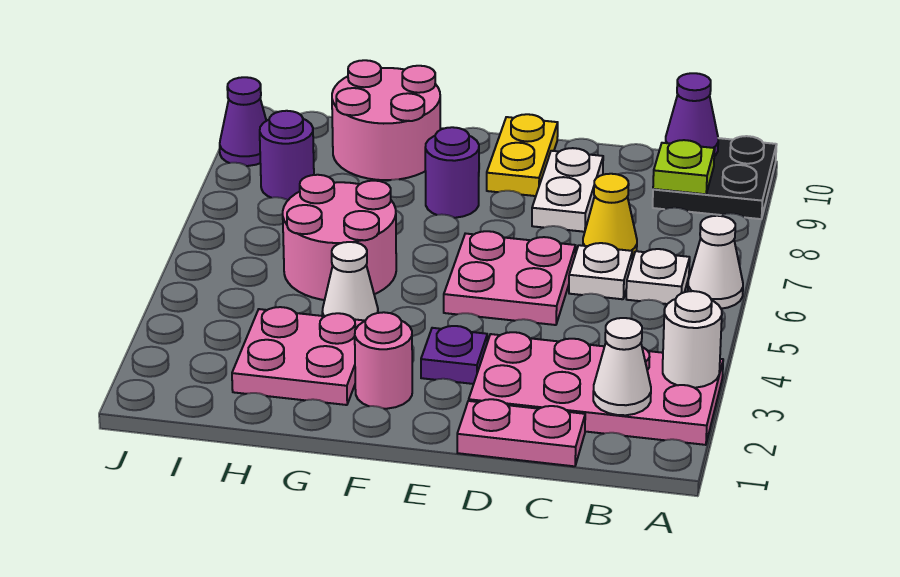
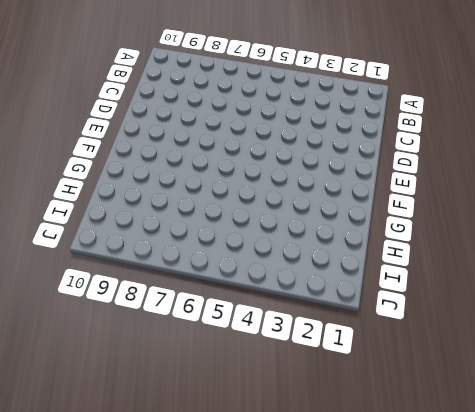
none -> pink 2x4 plate [469,332,723,445]
none -> white 1x1 cone [688,216,743,309]
none -> black 2x2 plate [653,136,777,219]

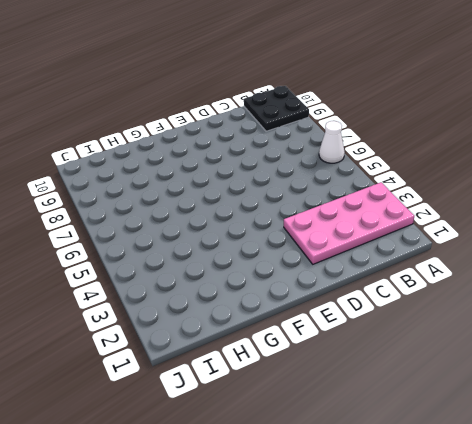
none -> white 1x1 plate [626,249,690,304]
none -> pink 1x2 plate [457,399,585,466]
none -> white 1x1 plate [569,243,633,299]

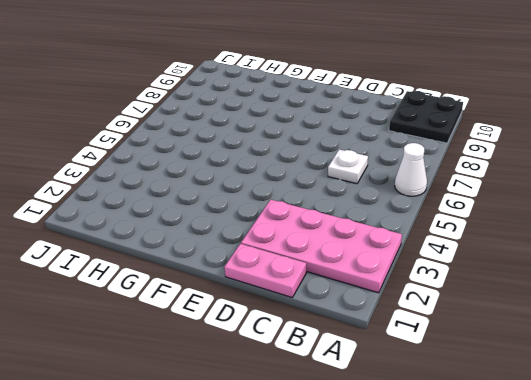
none -> white 1x1 plate [626,249,690,304]
none -> yellow 1x1 cone [583,174,637,259]
none -> pink 2x2 plate [444,231,576,325]

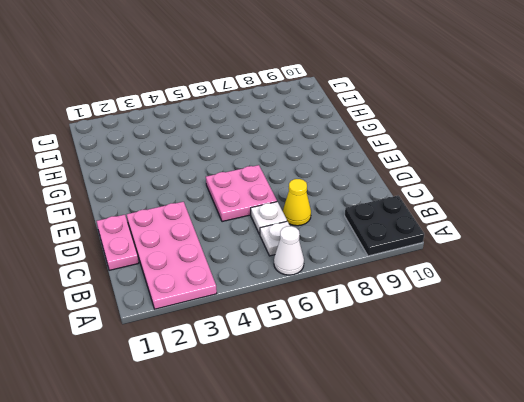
none -> white 1x2 plate [532,148,603,232]
none -> purple 1x1 plate [421,326,487,384]
none -> yellow 1x2 plate [487,114,558,196]

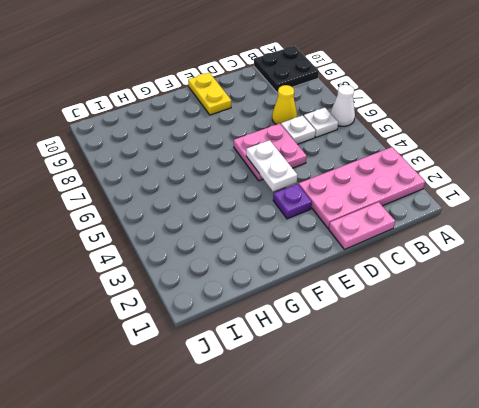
white 1x2 plate [246,140,297,192] -> white 1x2 plate moved to [532,148,603,232]
none -> pink 1x1 round brick [355,312,412,409]
none -> purple 1x1 round brick [425,127,479,218]
none -> pink 2x2 plate [232,307,365,405]

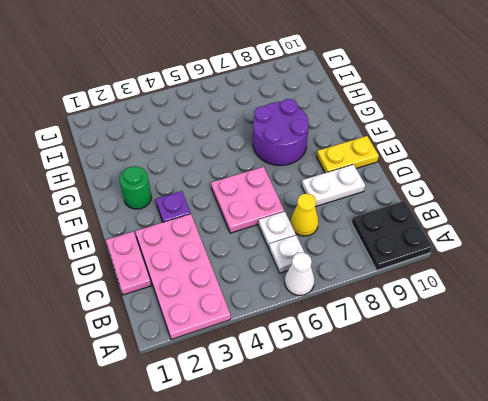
green 1x1 round brick [119,166,152,209] -> pink 1x1 round brick [355,312,412,409]
purple 2x2 round brick [253,99,309,165] -> purple 1x1 round brick [425,127,479,218]
none -> pink 2x2 plate [232,307,365,405]
none -> white 1x1 cone [322,242,378,321]
none -> pink 2x2 round brick [283,175,396,300]

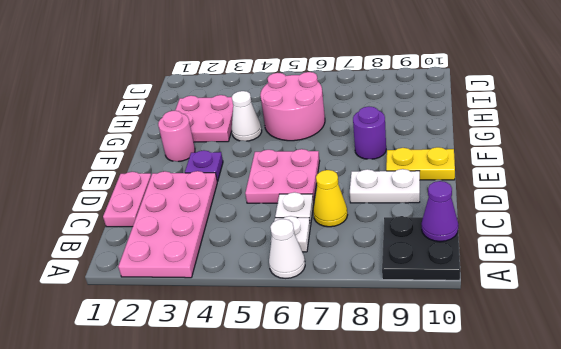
none -> pink 2x2 round brick [332,60,440,180]
none -> purple 1x1 round brick [260,111,314,200]
none -> purple 1x1 cone [220,77,266,166]

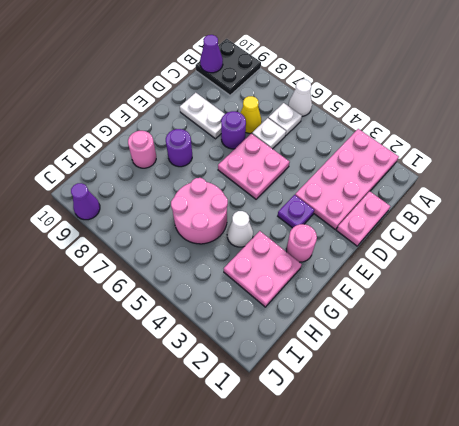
purple 1x1 round brick [221,111,246,149] -> purple 1x1 round brick moved to [260,111,314,200]
pink 1x1 round brick [128,131,156,168] -> pink 2x2 round brick [332,60,440,180]
none -> yellow 1x2 plate [487,114,558,196]
none -> white 1x1 round brick [663,291,722,388]
none -> white 1x1 cone [593,318,651,415]

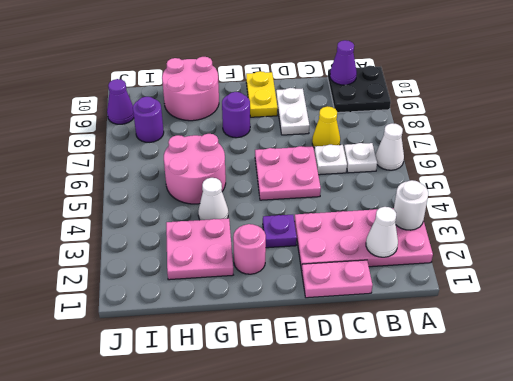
none -> lime 1x1 plate [653,140,715,194]

